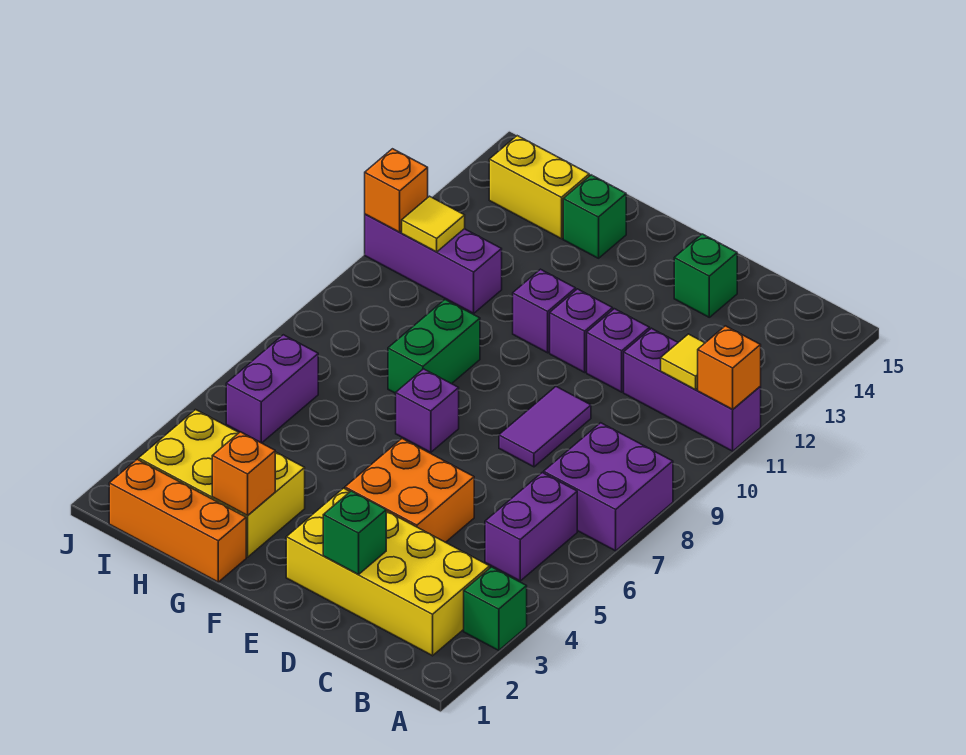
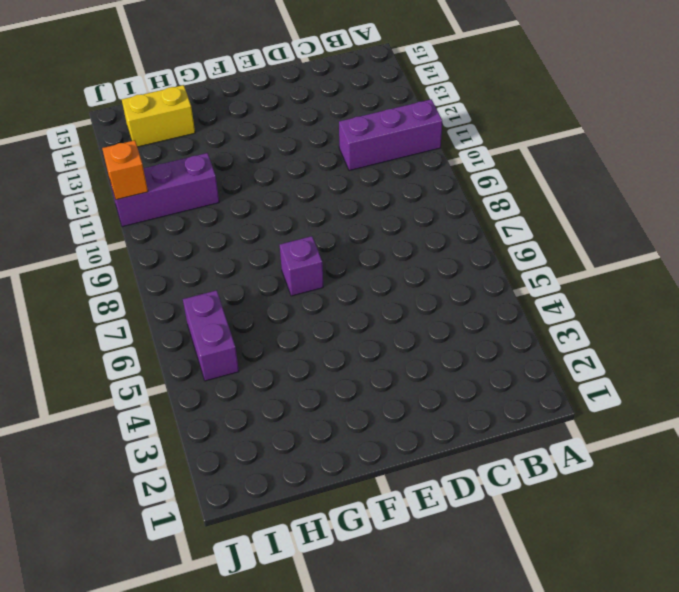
none -> green 1x1 brick [464,567,527,650]
none -> purple 2x2 brick [544,423,673,551]
none -> yellow 2x4 brick [286,488,490,656]

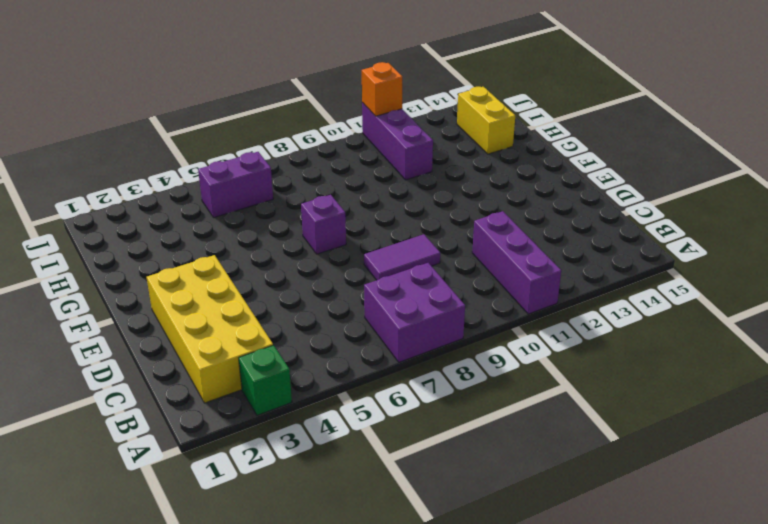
none -> purple 1x2 brick [485,473,577,581]
none -> orange 2x2 brick [345,439,474,542]
none -> purple 1x1 brick [587,309,650,392]

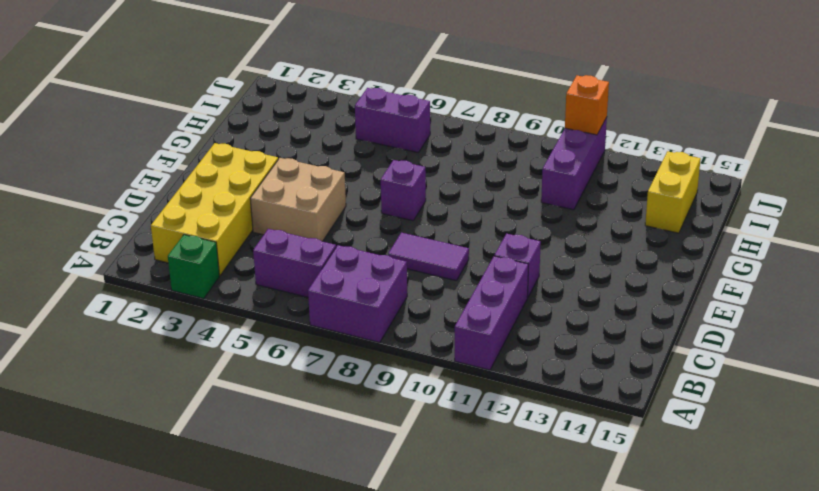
tan 2x2 brick [250,158,346,242] -> orange 2x2 brick [345,439,474,542]
none -> green 1x1 brick [674,234,737,317]
none -> purple 1x1 brick [550,289,613,372]
none -> purple 1x1 brick [513,269,576,353]

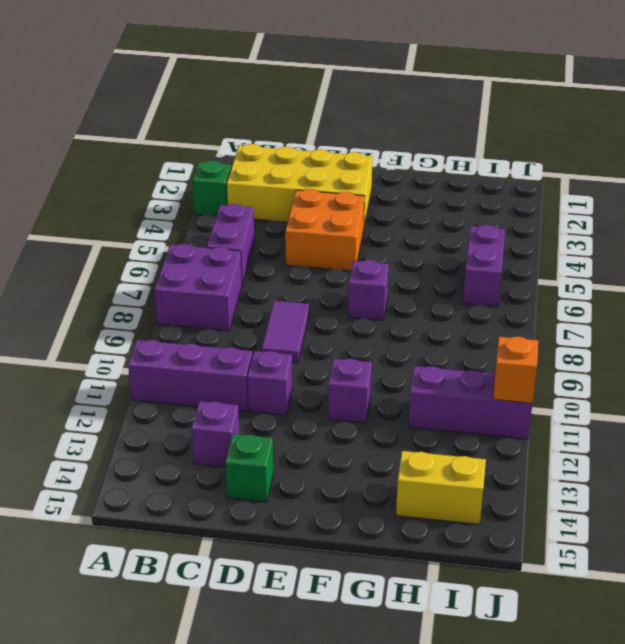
purple 1x1 brick [191,401,239,467] -> purple 1x1 brick moved to [550,289,613,372]
none -> orange 1x3 brick [109,459,246,582]
none -> yellow 2x3 brick [138,410,305,557]
none -> green 1x2 brick [388,300,480,393]

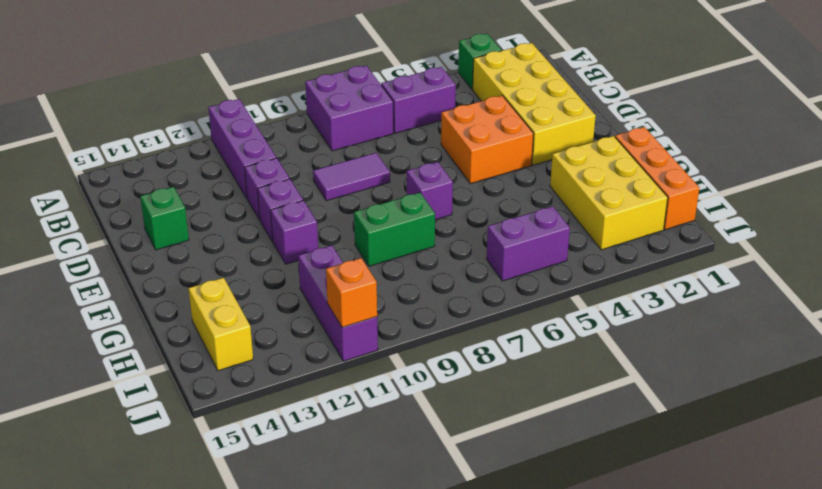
none -> green 1x1 brick [563,175,626,258]
none -> orange 1x1 brick [698,326,761,409]
none -> yellow 1x1 tile [661,334,705,390]

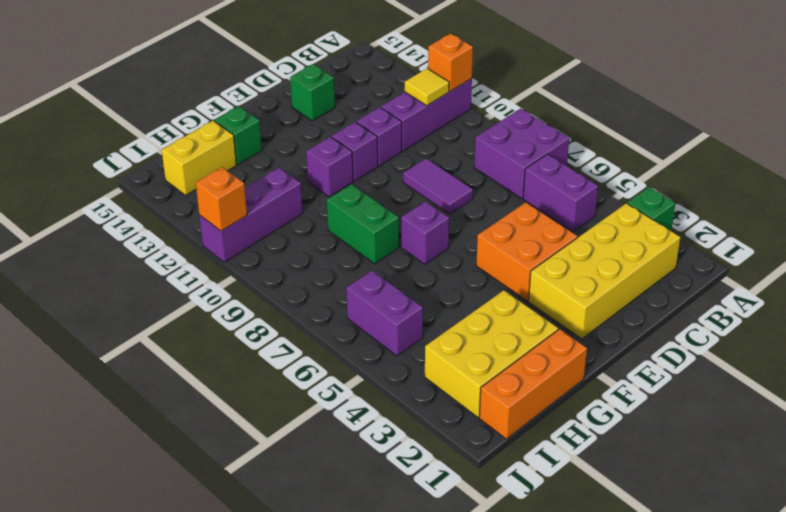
none -> green 1x1 brick [323,491,386,574]
none -> orange 1x1 brick [212,432,275,515]
none -> yellow 1x1 tile [402,196,465,252]

